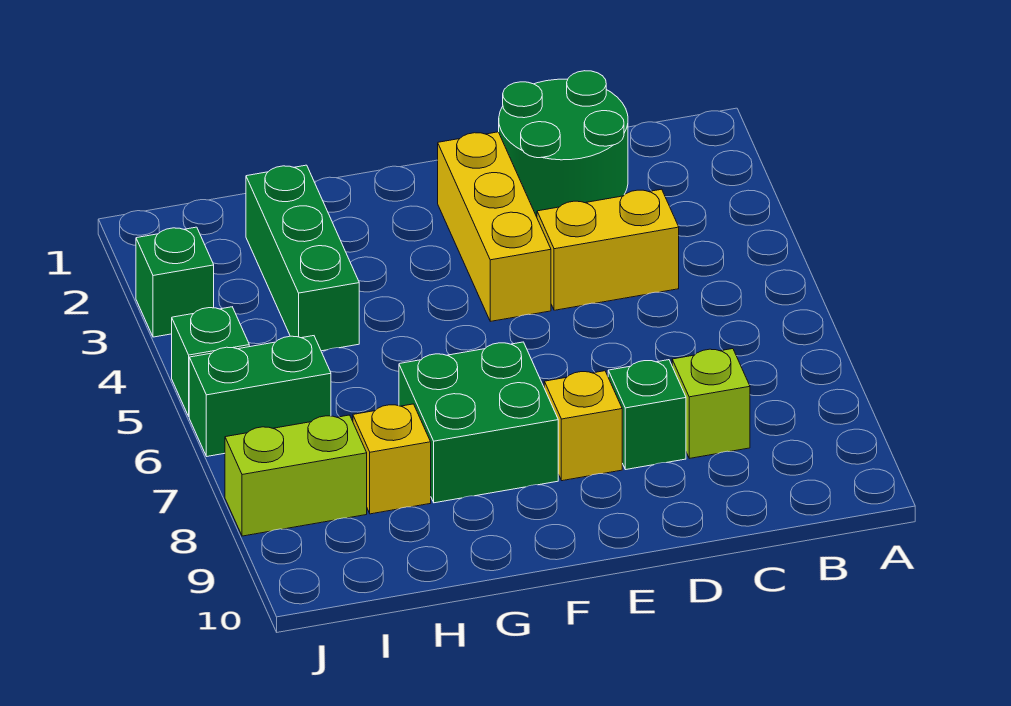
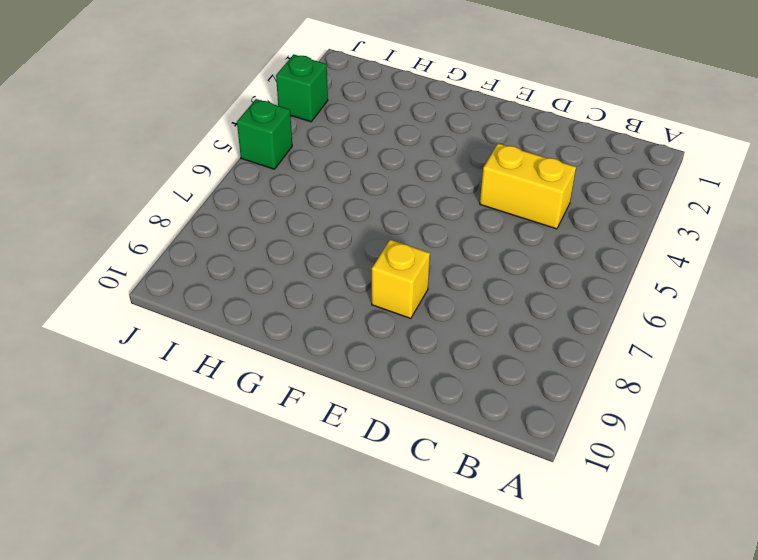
none -> green 2x2 round brick [499,71,628,217]
none -> lime 1x1 brick [672,349,750,458]
none -> green 1x1 brick [608,360,686,470]

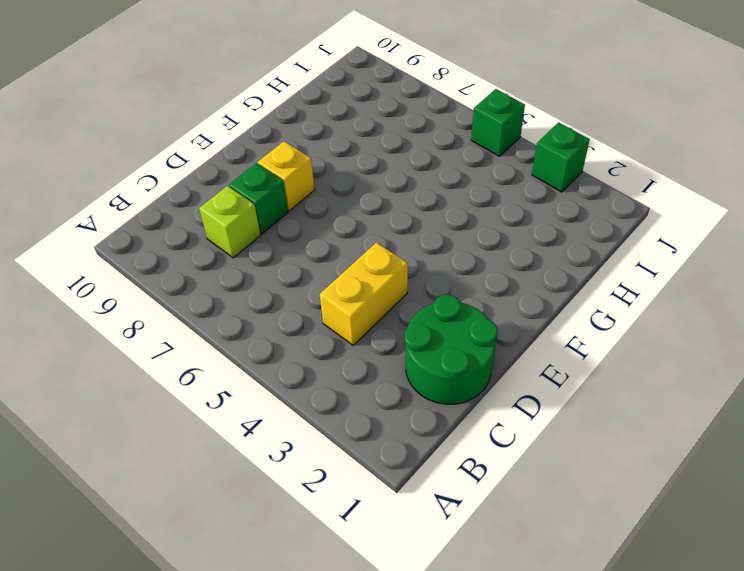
none -> yellow 1x3 brick [438,132,551,321]
none -> green 2x2 brick [399,342,558,503]
none -> green 1x3 brick [246,165,359,351]

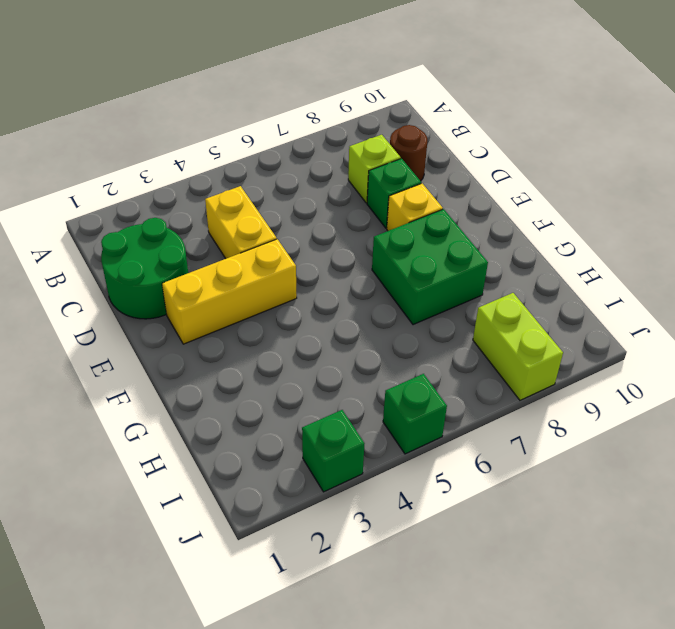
brown 1x1 round brick [390,125,427,181] -> none
none -> green 1x3 brick [246,165,359,351]
none -> yellow 1x1 brick [353,404,431,514]
none -> green 1x2 brick [189,336,331,456]

